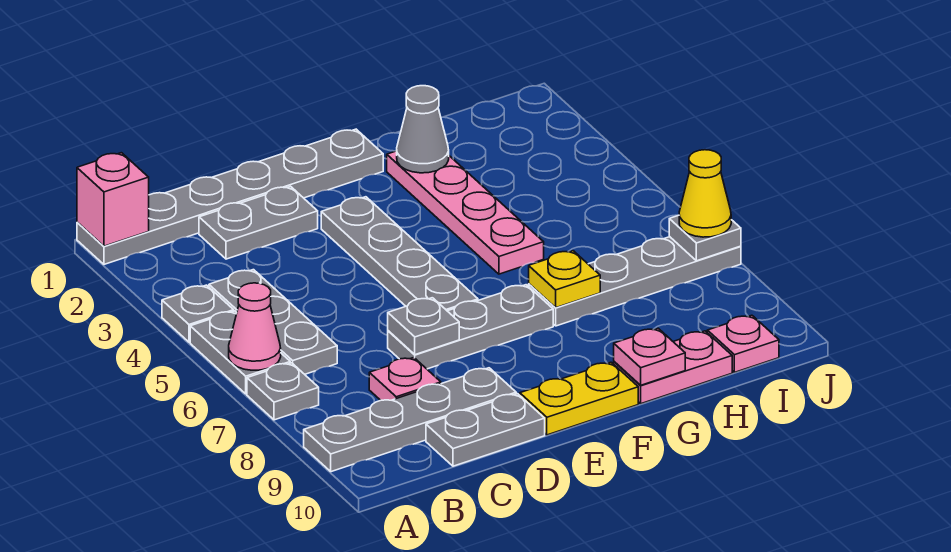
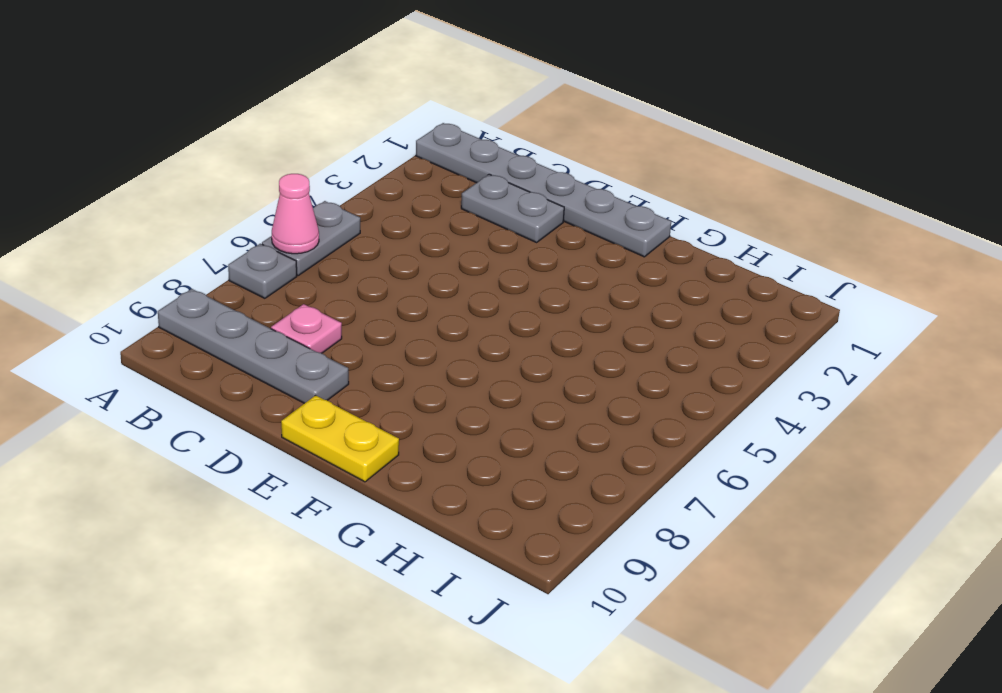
none -> grey 1x1 plate [162,285,234,342]
none -> grey 1x3 plate [209,270,337,374]
none -> grey 1x2 plate [426,394,545,466]

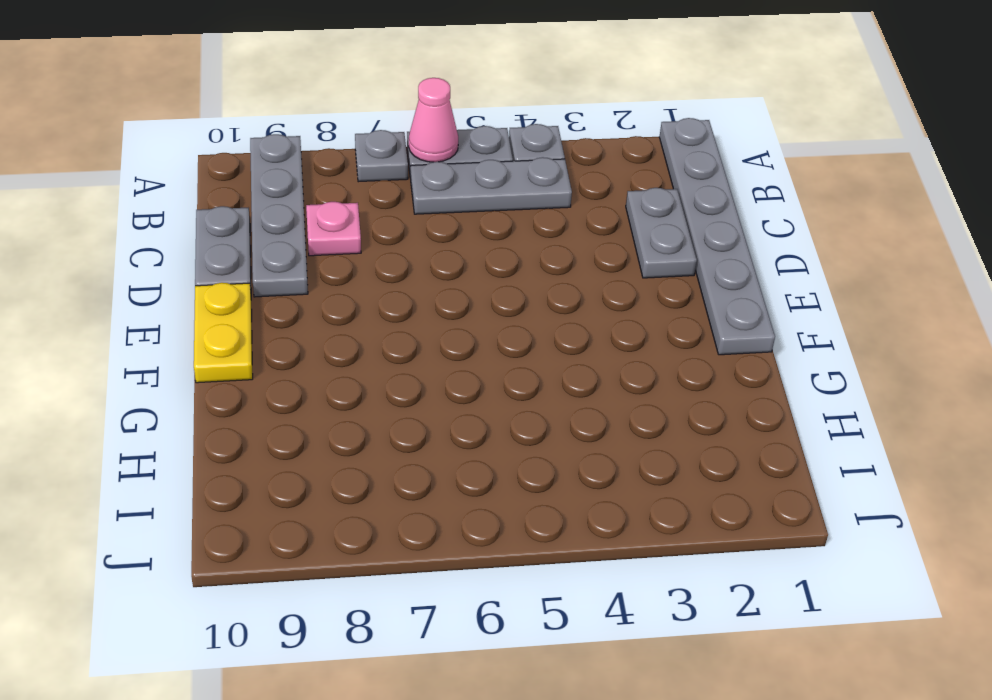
none -> grey 1x3 plate [388,285,553,369]
none -> grey 1x4 plate [321,197,478,311]
none -> pink 1x4 plate [387,151,544,274]

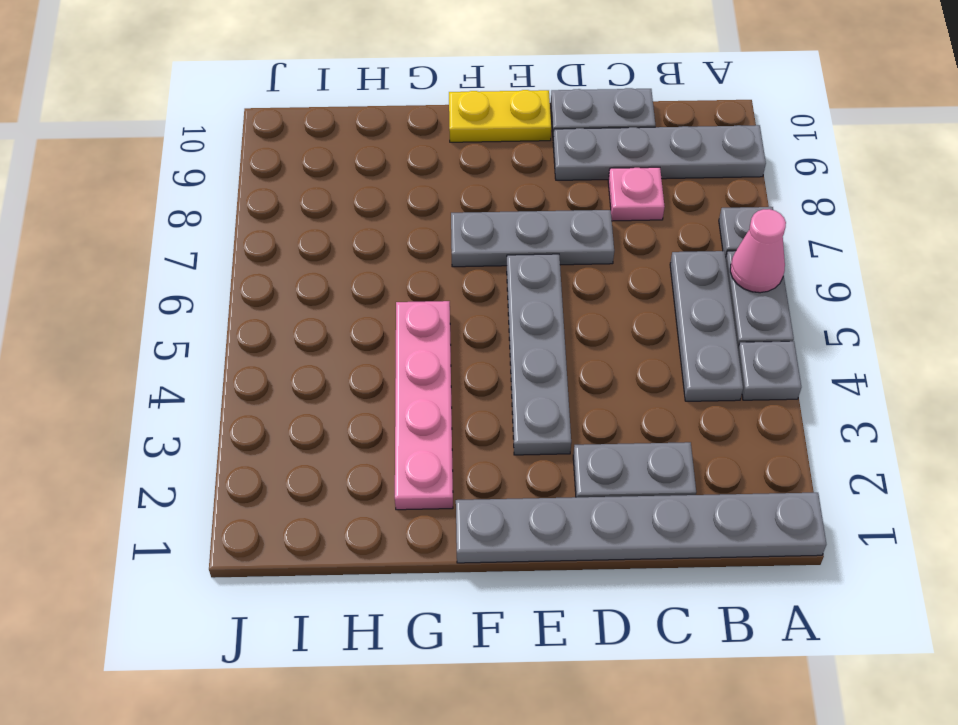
none -> grey 1x4 plate [529,237,741,326]
none -> pink 1x2 plate [614,331,732,404]
none -> pink 1x1 plate [707,315,779,372]

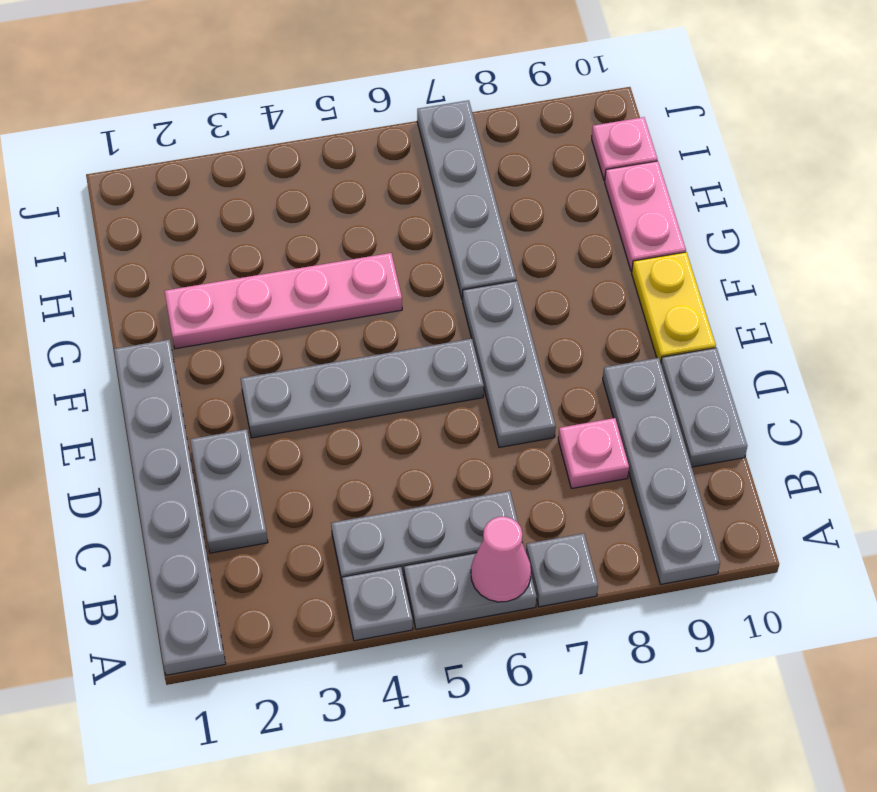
none -> pink 1x1 brick [77,153,149,246]
none -> grey 1x1 plate [388,298,459,355]
none -> grey 1x1 cone [397,86,449,173]

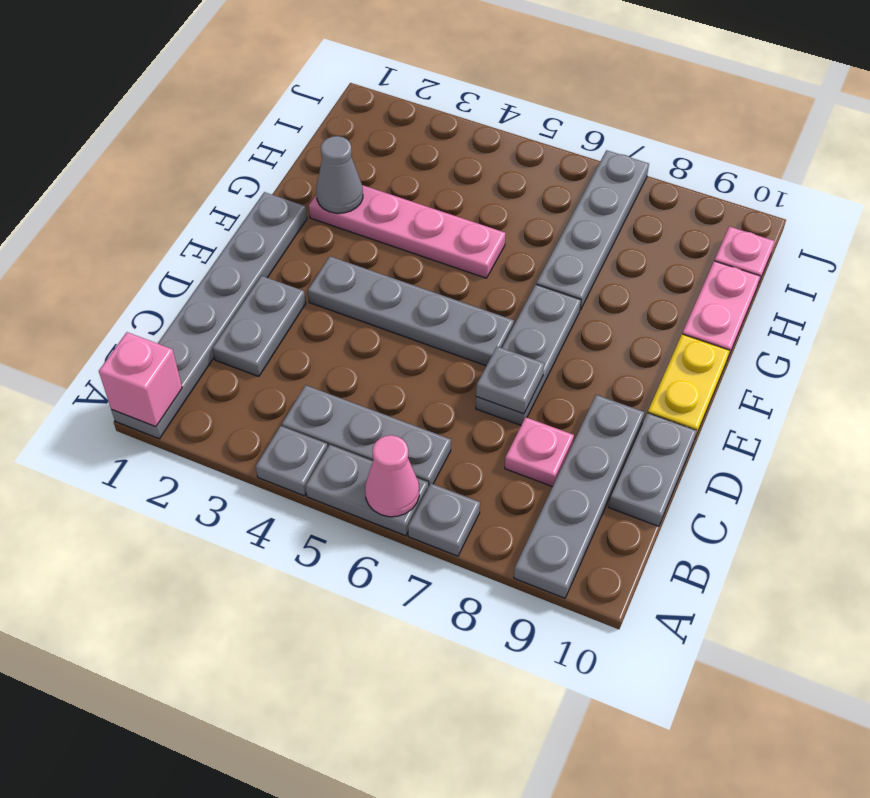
none -> yellow 1x1 plate [529,251,600,308]
none -> pink 1x1 plate [614,328,685,385]
none -> grey 1x1 plate [669,215,741,261]

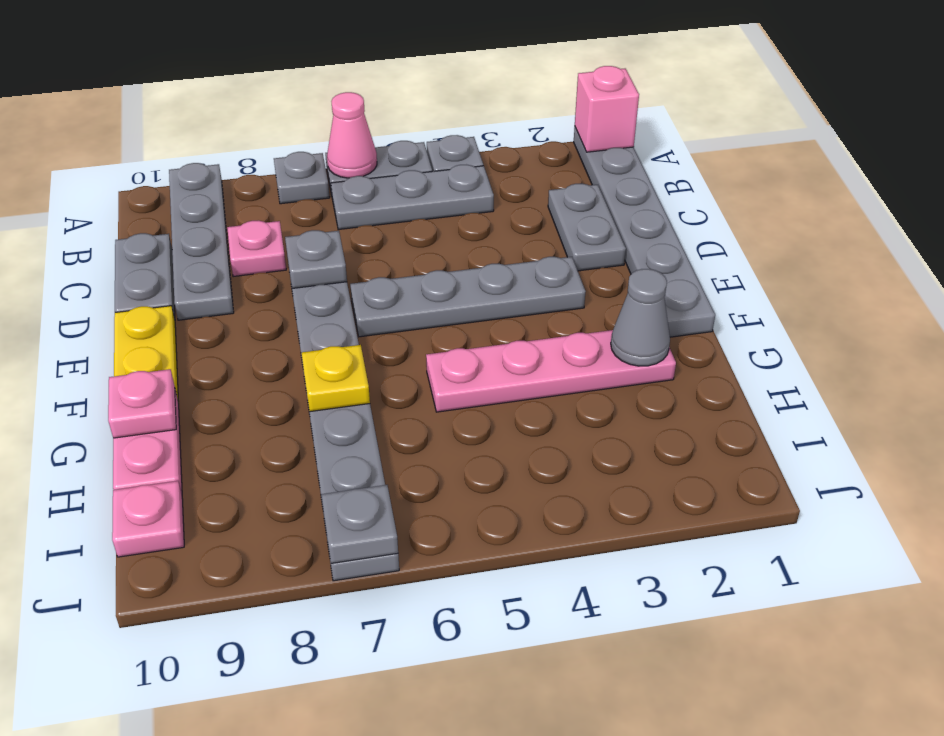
none -> yellow 1x1 cone [679,150,731,237]

